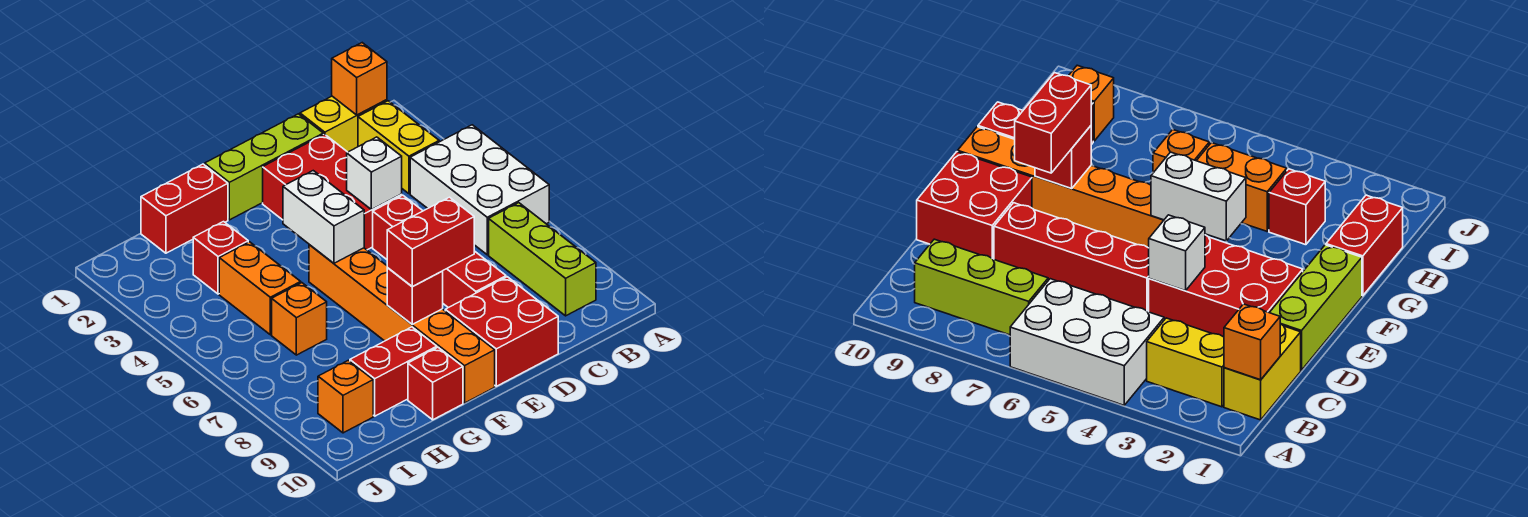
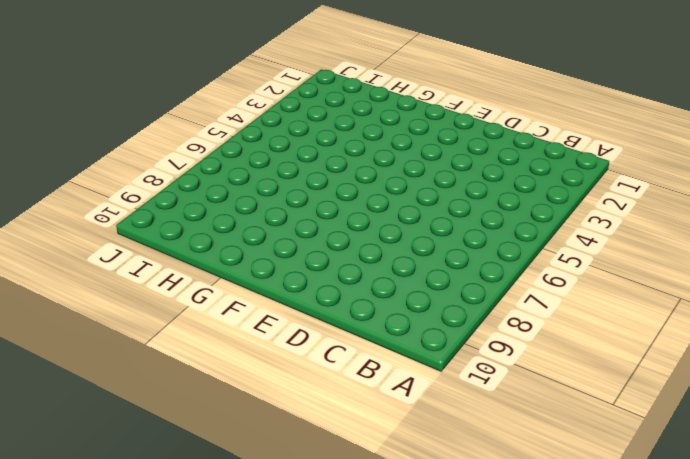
none -> white 2x3 brick [410,125,549,255]
none -> yellow 1x2 brick [300,96,387,152]
none -> yellow 1x2 brick [358,101,439,194]

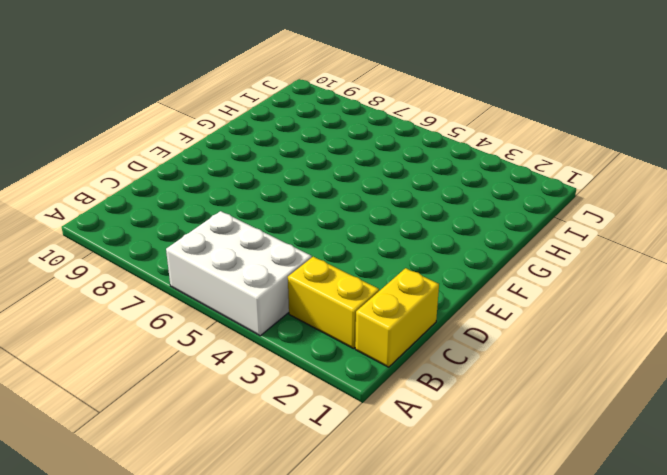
none -> lime 1x3 brick [489,203,596,316]
none -> lime 1x3 brick [205,114,323,220]
none -> red 2x3 brick [263,134,402,250]

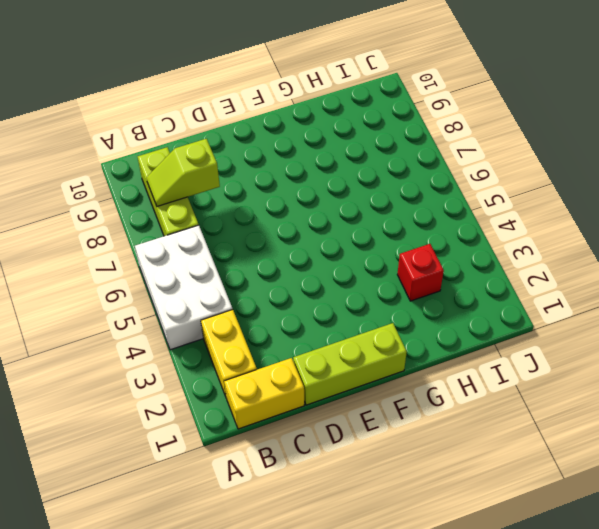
lime 1x2 slope [146,139,220,206] -> none
none -> red 2x3 brick [263,134,402,250]
none -> red 1x4 brick [373,195,506,308]
none -> red 2x2 brick [445,277,558,386]

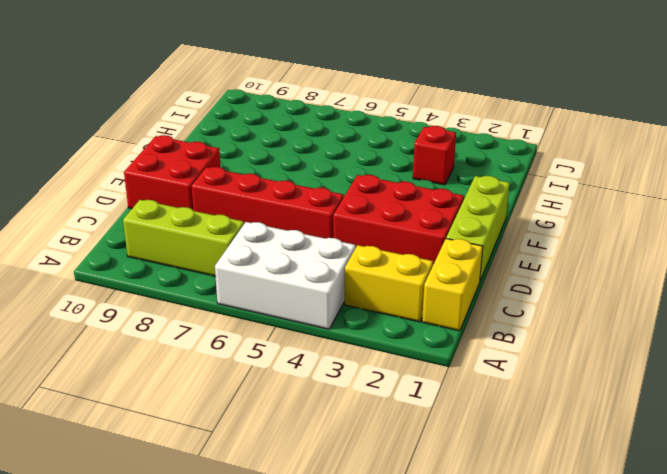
none -> orange 1x6 brick [309,245,495,403]
none -> red 1x2 brick [141,164,228,253]
none -> red 1x2 brick [350,327,437,416]

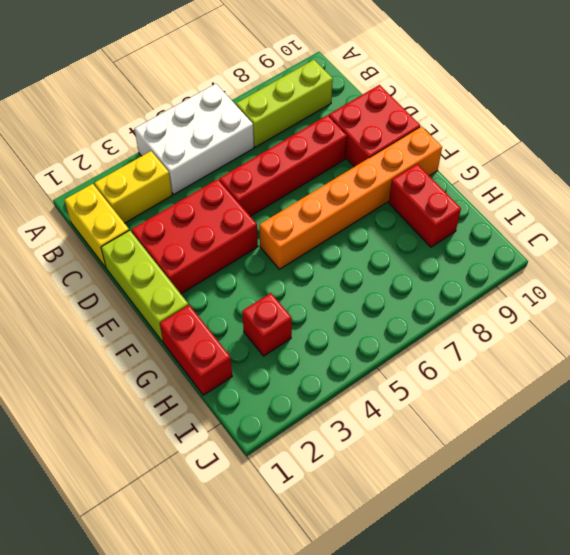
none -> red 1x1 brick [408,347,463,420]
none -> orange 1x2 brick [219,242,301,335]
none -> orange 1x1 brick [272,283,327,355]

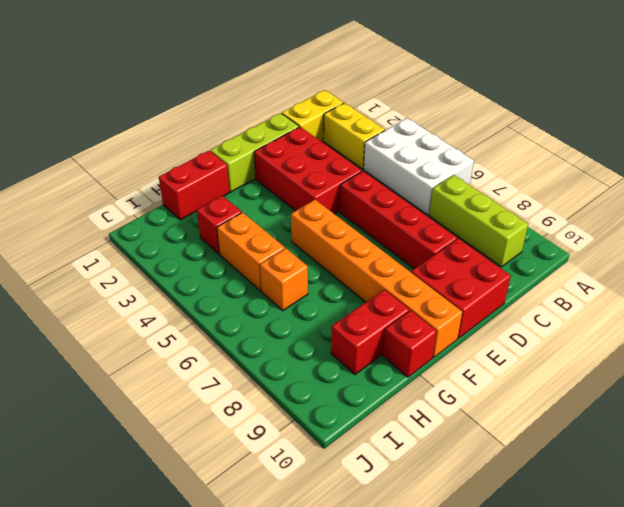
none -> orange 1x1 brick [318,360,373,433]
none -> orange 1x1 brick [332,43,387,115]
none -> white 1x1 brick [347,137,402,210]

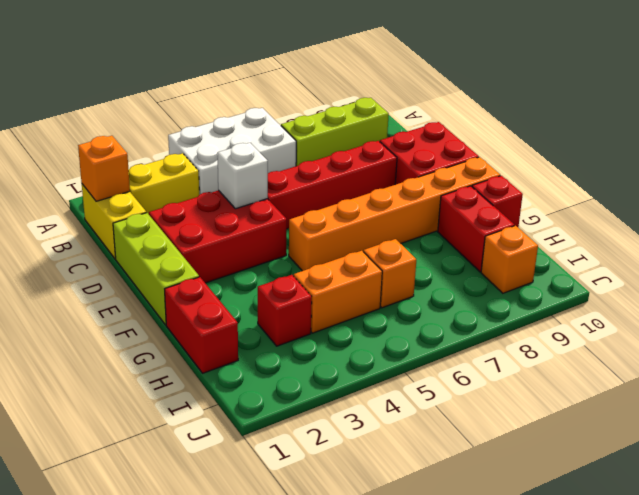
none -> white 1x2 brick [283,171,364,263]
none -> red 1x1 brick [387,268,443,324]
none -> red 1x2 brick [387,197,474,287]

